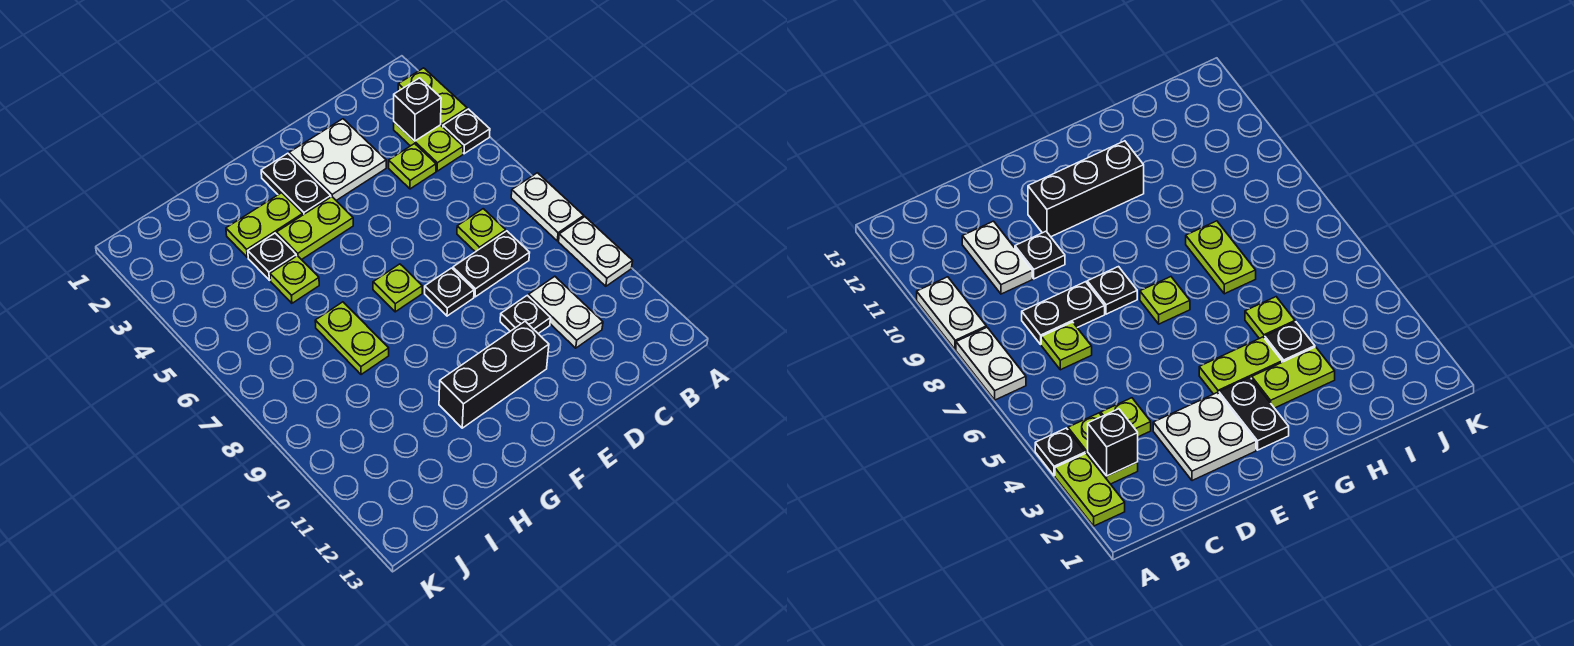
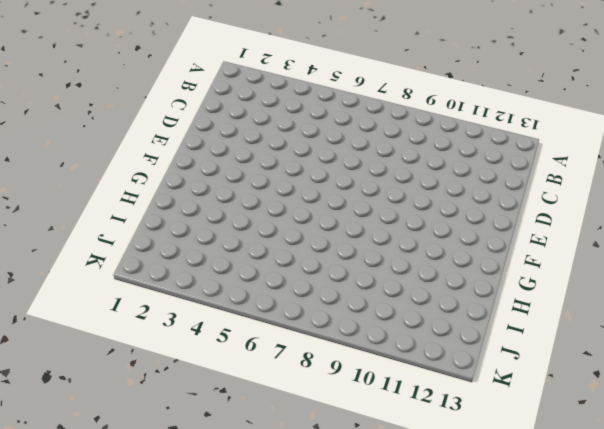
none -> lime 1x2 plate [398,68,467,127]
none -> black 1x1 plate [443,109,490,154]
none -> white 1x2 plate [511,173,584,241]

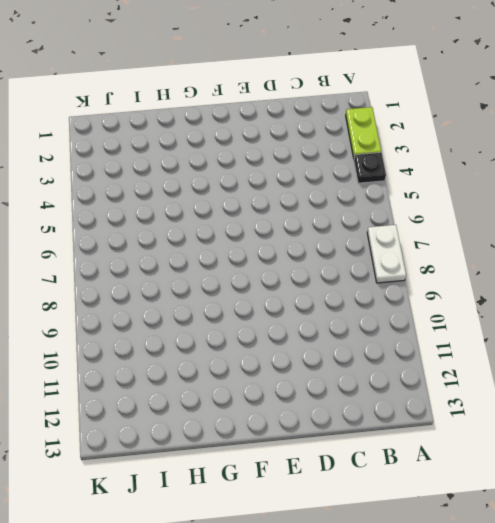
none -> white 1x2 plate [559,217,633,286]
none -> lime 1x2 plate [394,122,463,171]
none -> lime 1x1 plate [389,144,436,189]

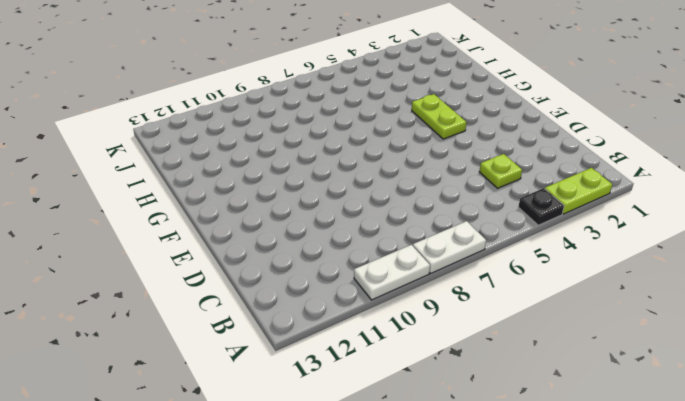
none -> lime 1x2 plate [394,122,463,171]
none -> lime 1x1 plate [457,209,506,252]
none -> black 1x2 plate [453,231,530,297]

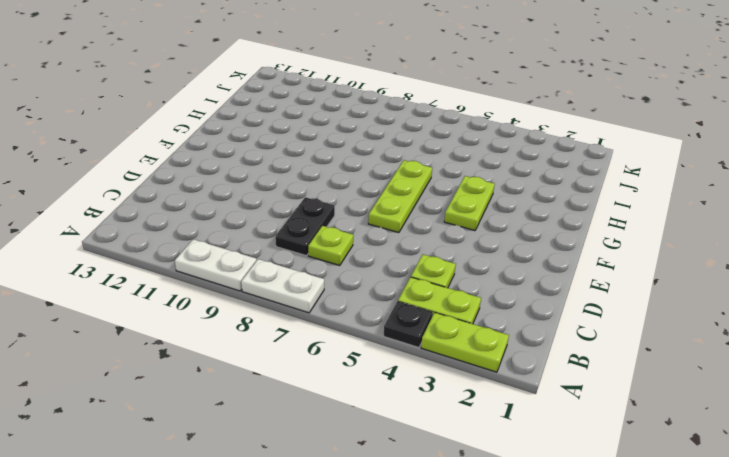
lime 1x3 plate [368,160,432,233] -> none
none -> white 1x2 plate [529,276,603,348]
none -> white 2x2 plate [289,119,386,200]
none -> black 1x1 plate [500,295,550,334]

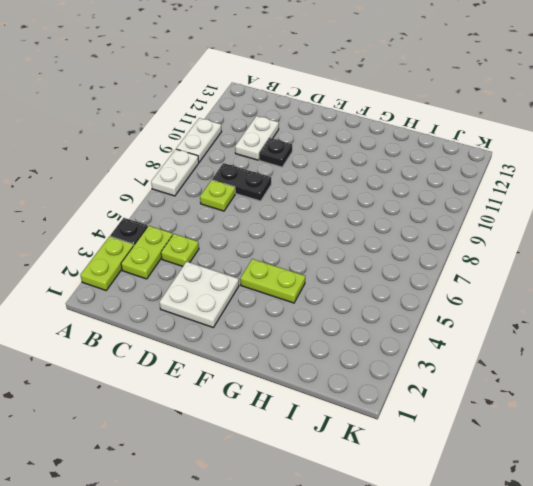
none -> black 1x1 plate [425,268,474,316]
none -> black 1x3 brick [439,321,549,428]
none -> black 1x2 plate [261,153,331,215]

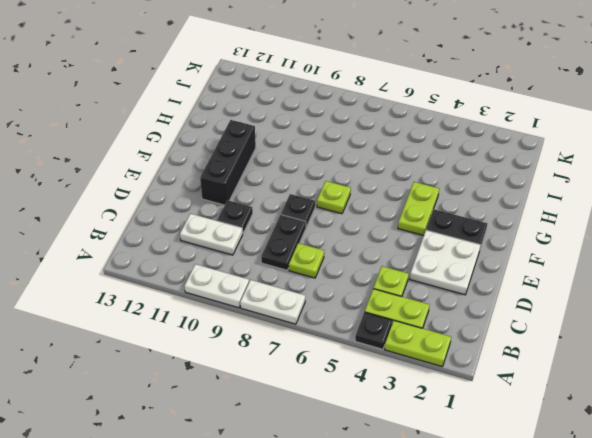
none -> lime 1x2 plate [226,193,303,258]
none -> black 1x1 plate [248,233,296,280]
none -> lime 1x1 plate [270,256,319,303]

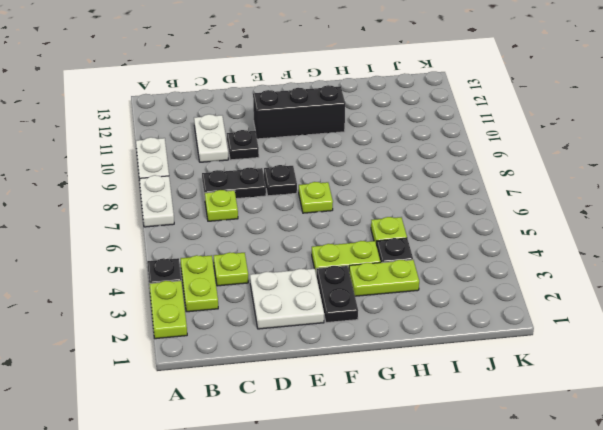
none -> lime 1x2 plate [315,302,389,375]
none -> black 1x1 brick [394,78,441,141]

